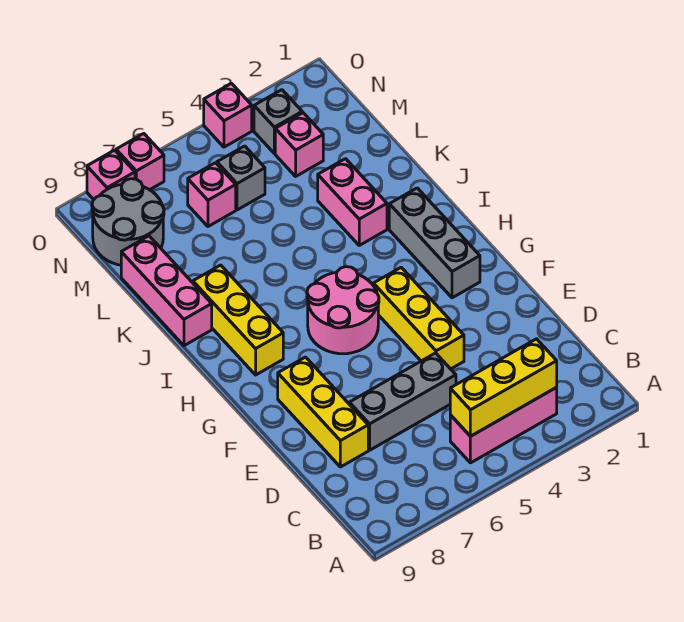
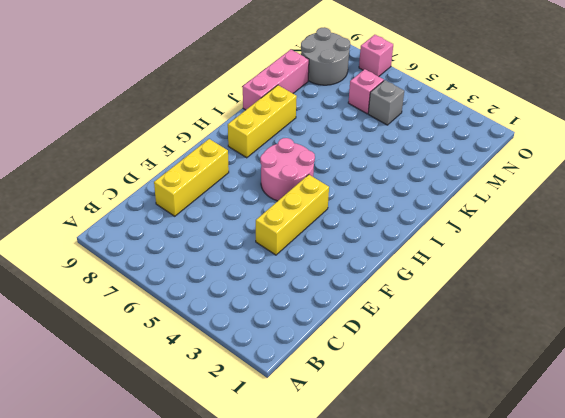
none -> pink 1x3 brick [450,387,557,463]
none -> grey 1x3 brick [349,353,456,450]
none -> grey 1x3 brick [389,188,480,298]

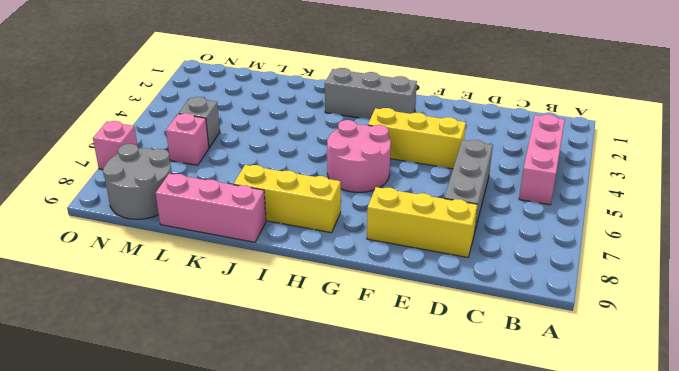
none -> pink 1x2 brick [318,159,387,245]
none -> pink 1x1 brick [275,113,323,176]
none -> grey 1x1 brick [254,90,302,153]

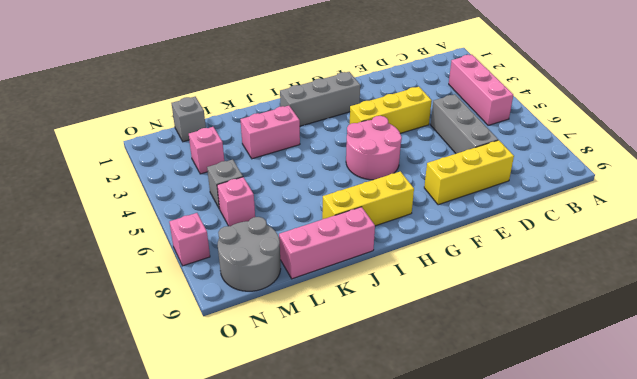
grey 1x1 brick [172,97,206,142] -> grey 1x1 brick moved to [254,90,302,153]
none -> pink 1x1 brick [204,83,252,147]
none -> pink 1x1 brick [87,150,135,200]
none -> yellow 1x3 brick [450,339,557,436]

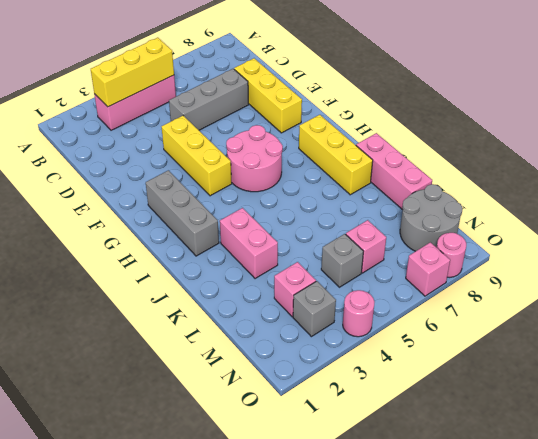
pink 1x1 round brick [343,290,374,337] -> pink 1x1 brick [204,83,252,147]
pink 1x1 round brick [437,233,466,277] -> pink 1x1 brick [87,150,135,200]

